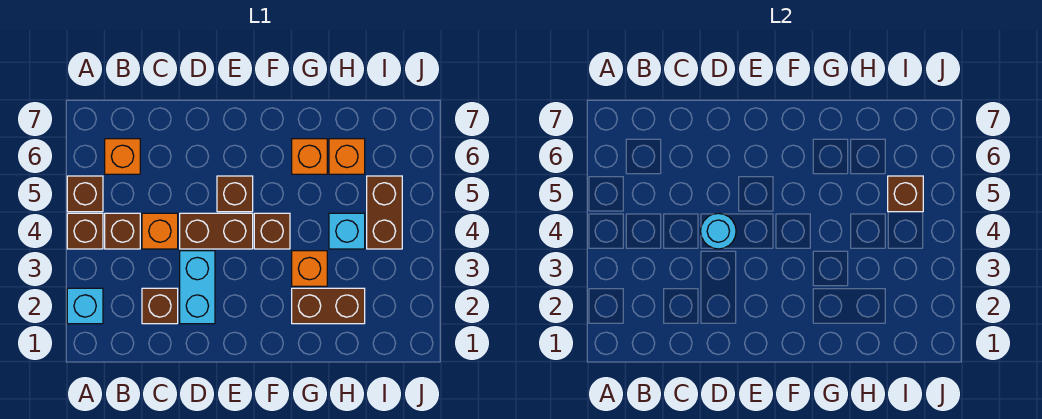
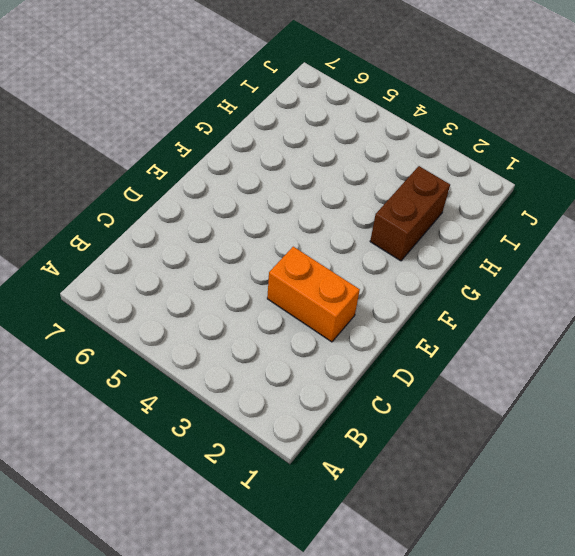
orange 1x2 brick [267,247,360,342] -> cyan 1x2 brick [180,251,215,324]
none -> cyan 1x1 brick [67,288,103,324]
none -> brown 1x1 brick [67,213,103,249]
none -> brown 1x1 brick [67,176,103,212]

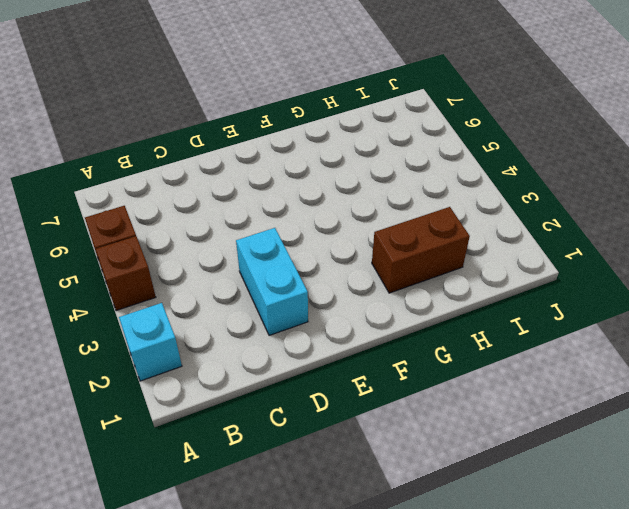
none -> brown 1x1 brick [105,213,140,249]
none -> orange 1x1 brick [105,139,140,174]
none -> brown 1x1 brick [142,288,178,324]

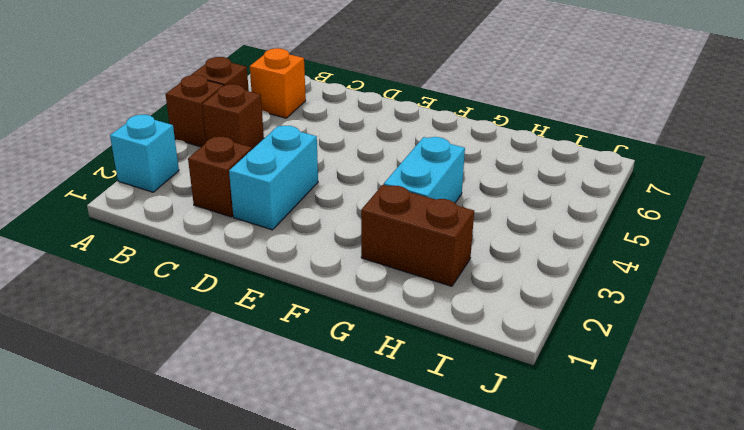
cyan 1x2 brick [384,137,465,203] -> orange 1x1 brick [292,251,327,286]
none -> orange 1x1 brick [142,213,178,249]
none -> brown 1x2 brick [180,213,253,249]
none -> brown 1x1 brick [217,176,253,212]

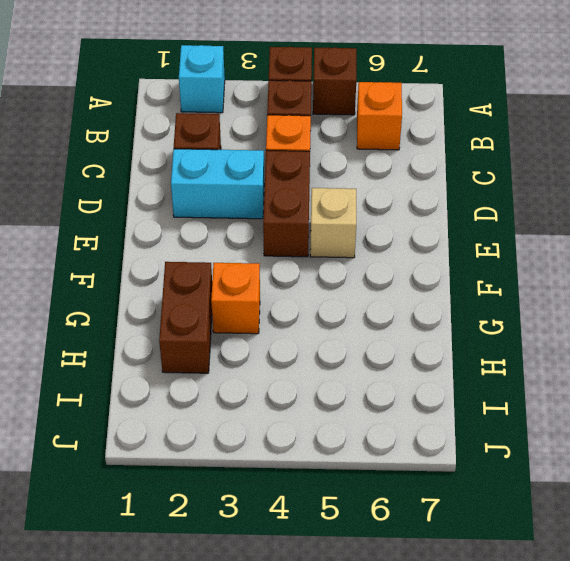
tan 1x1 brick [310,188,356,258] -> brown 1x1 brick [217,176,253,212]
none -> brown 1x1 brick [254,213,290,249]
none -> orange 1x1 brick [292,139,327,174]
none -> cyan 1x1 brick [329,213,365,249]

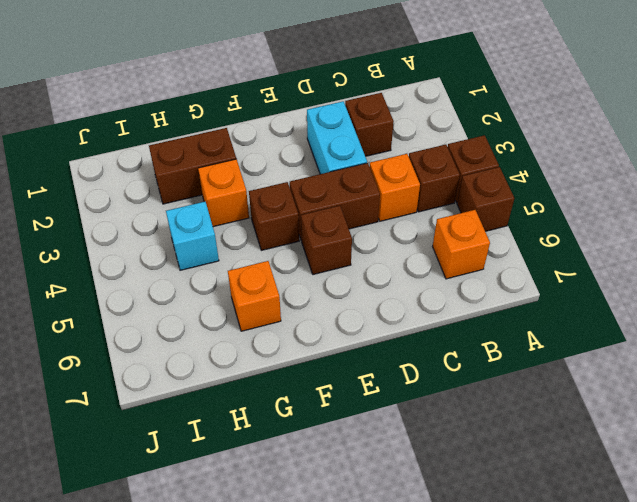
none -> cyan 1x1 brick [67,288,103,324]
none -> orange 1x1 brick [329,139,365,174]
none -> brown 1x2 brick [367,176,402,249]

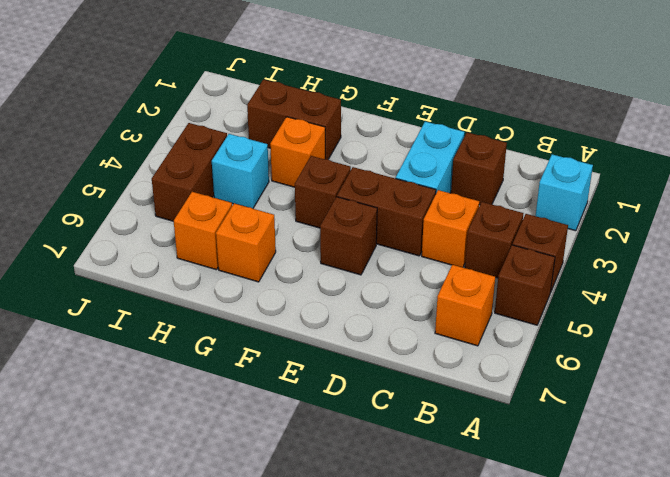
none -> cyan 1x1 round brick [701,213,736,249]
none -> brown 1x1 brick [888,176,923,212]

